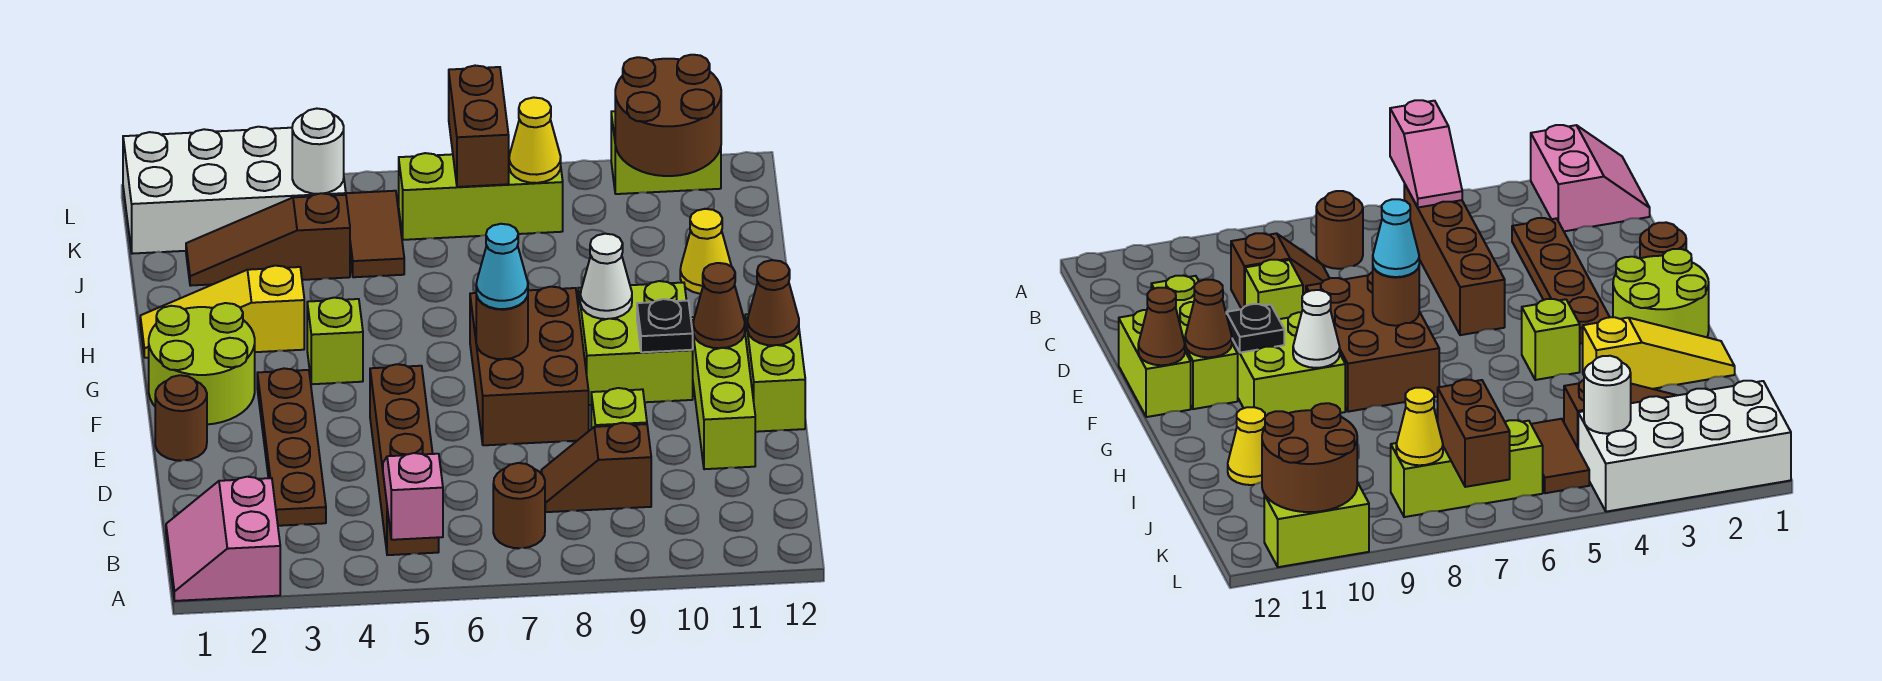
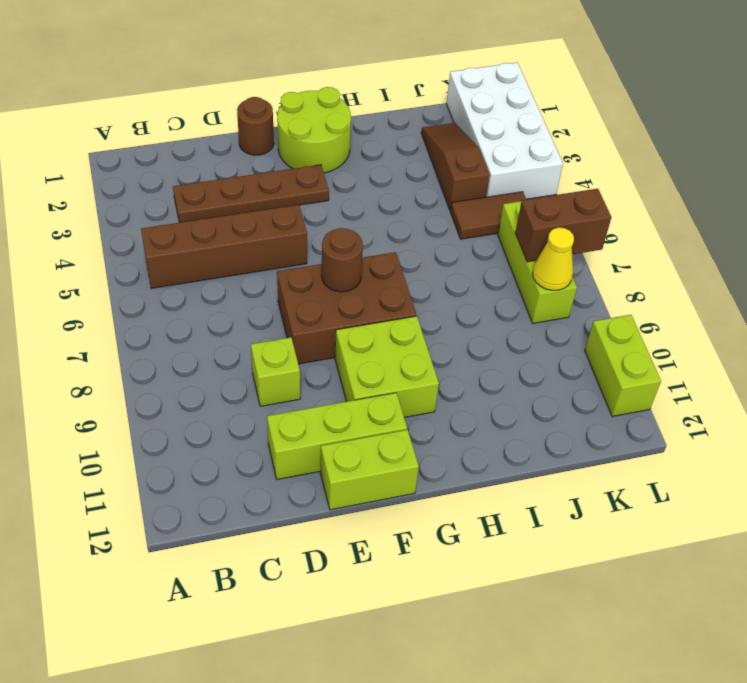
none -> pink 2x2 slope [166,477,280,601]
none -> brown 1x1 round brick [493,463,545,548]
none -> brown 1x2 slope [541,423,651,512]
none -> lime 1x1 brick [307,298,363,384]

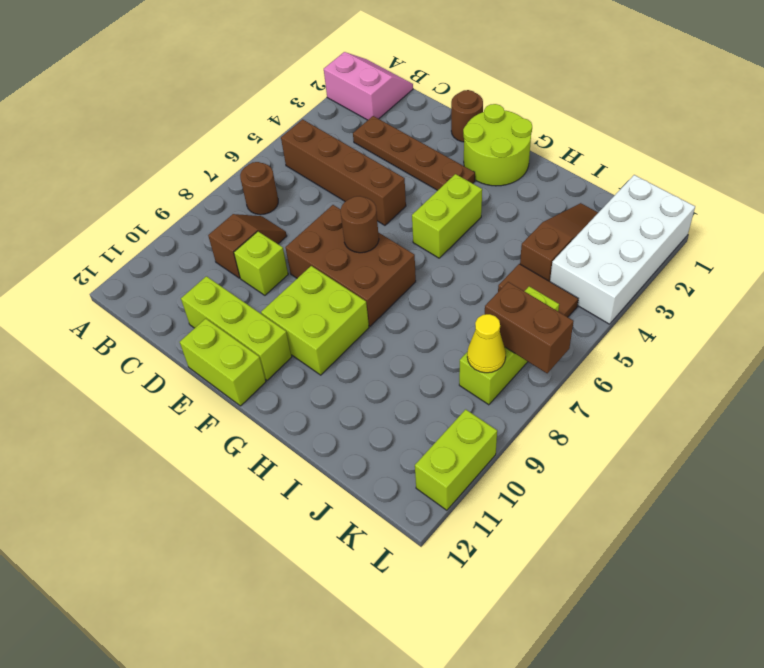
lime 1x2 brick [412,174,482,258] -> lime 1x1 brick [307,298,363,384]
none -> yellow 1x3 slope [140,266,304,358]
none -> yellow 1x1 cone [680,209,732,294]
none -> pink 1x2 slope [383,453,443,540]
none -> black 1x1 plate [637,299,693,352]

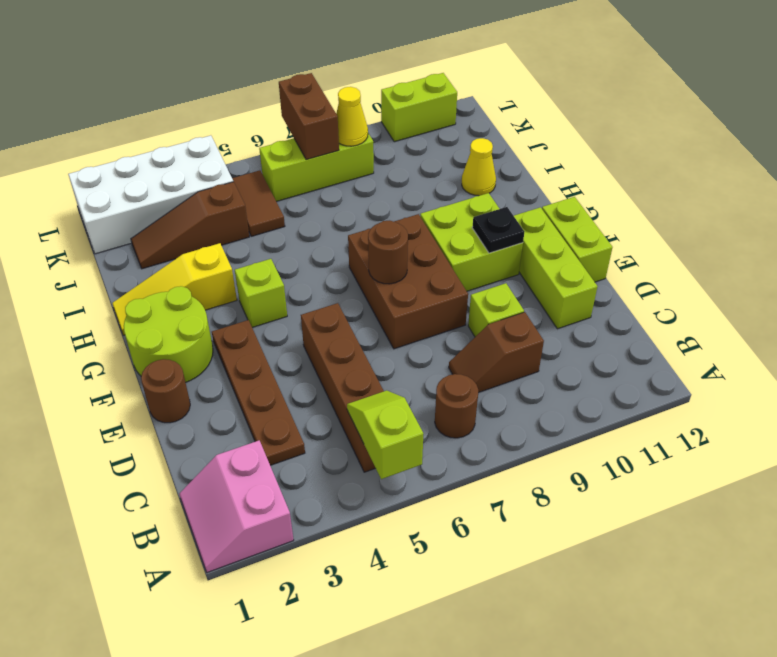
lime 1x2 slope [347,390,423,479] -> pink 1x2 slope [383,453,443,540]
none -> brown 1x1 cone [693,263,745,348]
none -> brown 1x1 cone [747,260,799,345]
none -> white 1x1 cone [580,234,632,319]
none -> white 1x1 round brick [292,109,344,194]

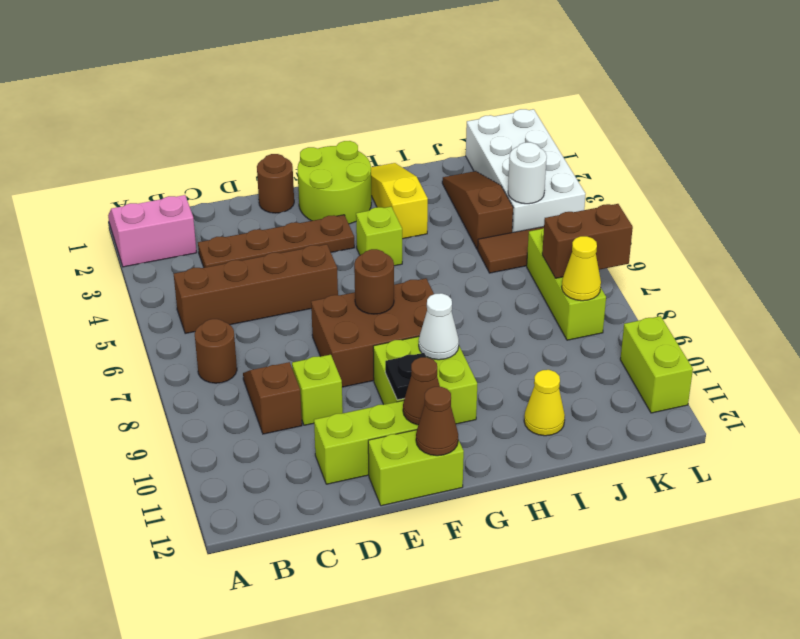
none -> pink 1x2 slope [383,453,443,540]
none -> brown 2x2 round brick [615,55,721,176]
none -> cyan 1x1 cone [476,224,528,309]

